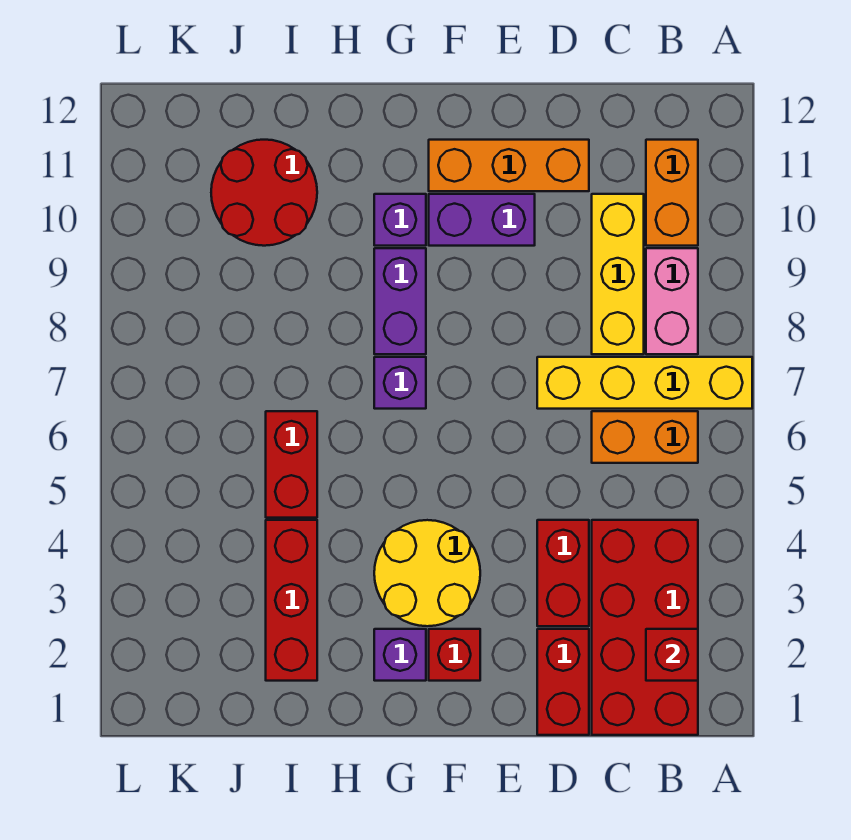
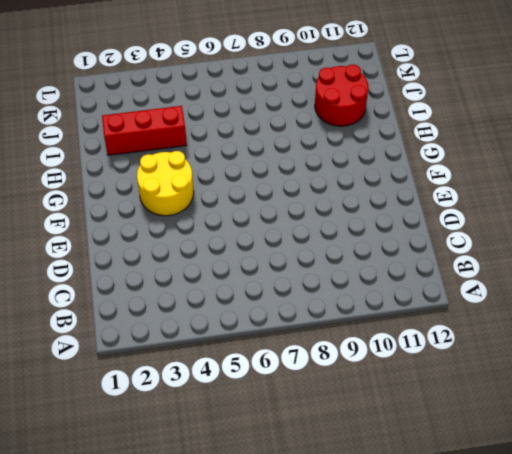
none -> yellow 1x4 brick [537,357,752,409]
none -> red 2x4 brick [592,520,698,735]
none -> orange 1x2 brick [592,411,698,463]

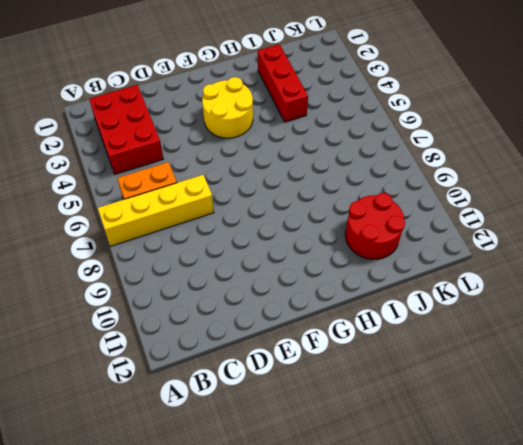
red 2x3 brick [89,85,163,174] -> red 2x4 brick [592,520,698,735]
none -> pink 1x2 brick [646,248,698,354]
none -> orange 1x2 brick [646,140,698,246]
none -> yellow 1x3 brick [592,194,644,354]

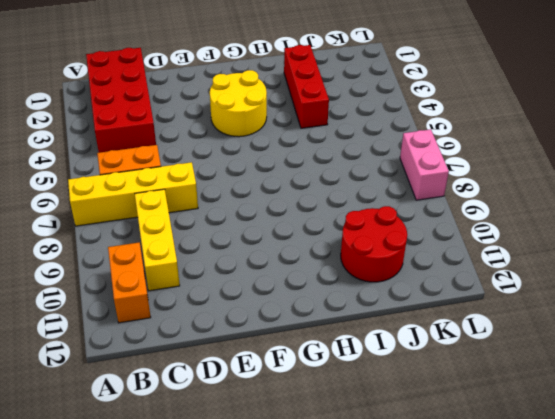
pink 1x2 brick [400,129,449,200] -> pink 1x2 brick moved to [646,248,698,354]
none -> red 1x2 brick [537,629,589,735]
none -> red 1x2 brick [537,520,589,626]
none -> orange 1x3 brick [429,140,589,191]

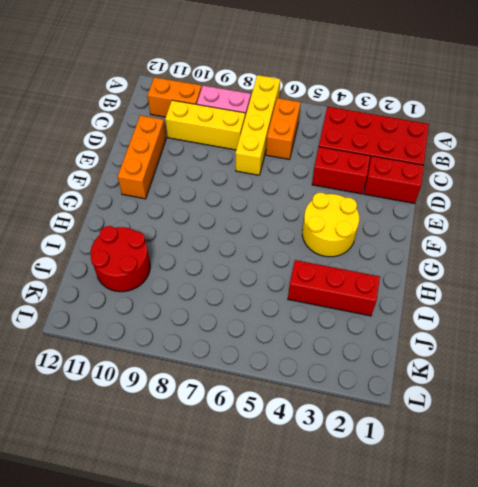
none -> purple 1x2 brick [429,194,535,246]
none -> red 1x1 brick [429,629,480,681]
none -> purple 1x1 brick [374,629,426,681]

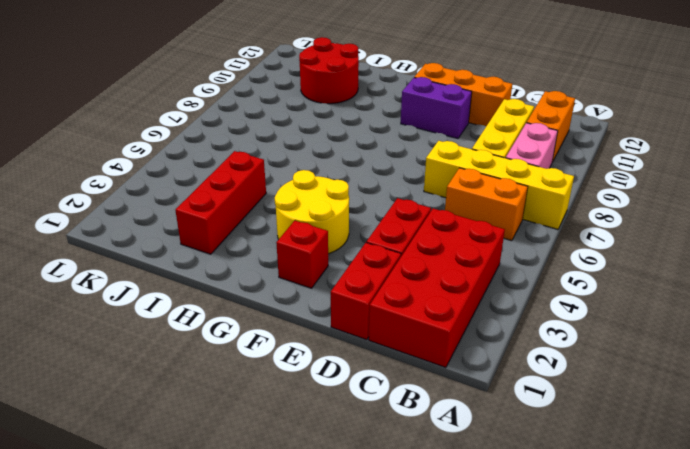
none -> purple 1x1 brick [374,629,426,681]
none -> purple 1x1 brick [374,357,426,409]
none -> purple 1x2 brick [374,248,426,354]

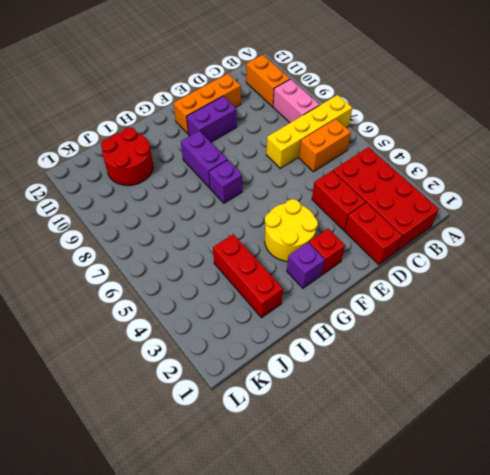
none -> yellow 1x3 brick [592,194,644,354]
none -> purple 1x1 brick [374,194,426,246]
none -> red 1x2 brick [266,411,317,518]

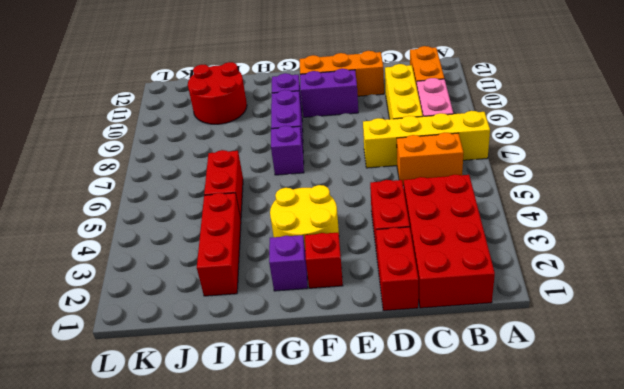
none -> red 1x1 brick [646,629,698,681]

